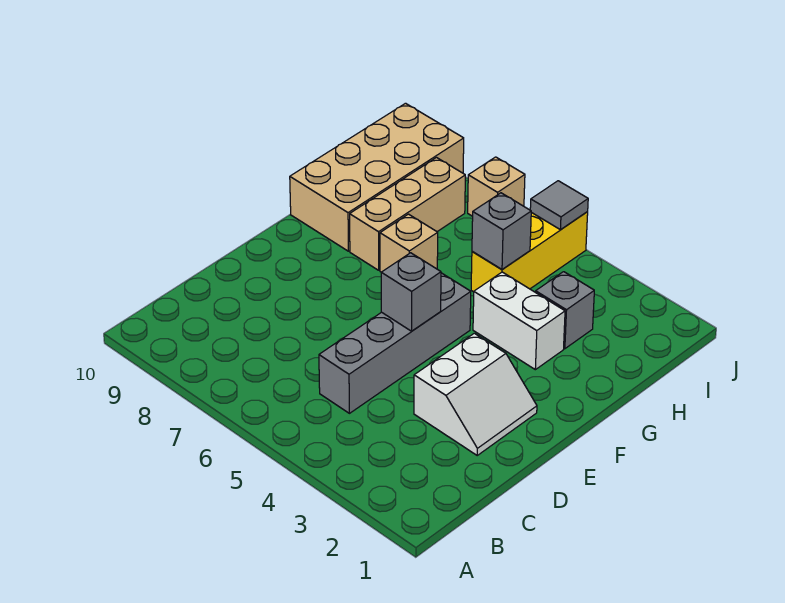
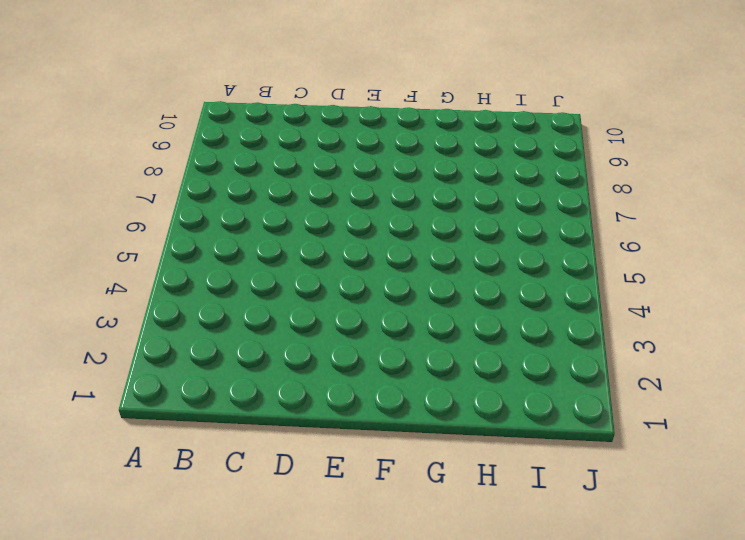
none -> grey 1x4 brick [319,273,471,413]
none -> white 2x2 slope [414,333,537,455]
none -> white 1x2 brick [473,272,565,370]

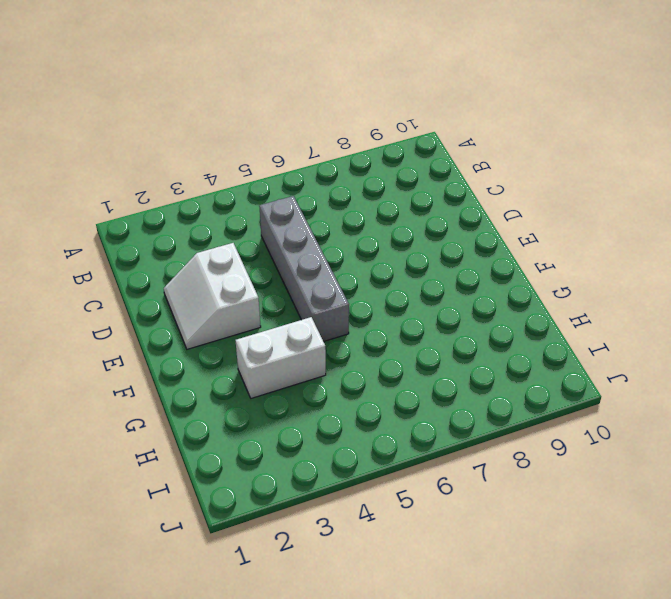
none -> tan 1x1 brick [380,214,438,272]
none -> tan 1x3 brick [350,158,465,270]
none -> tan 2x4 brick [290,103,464,251]

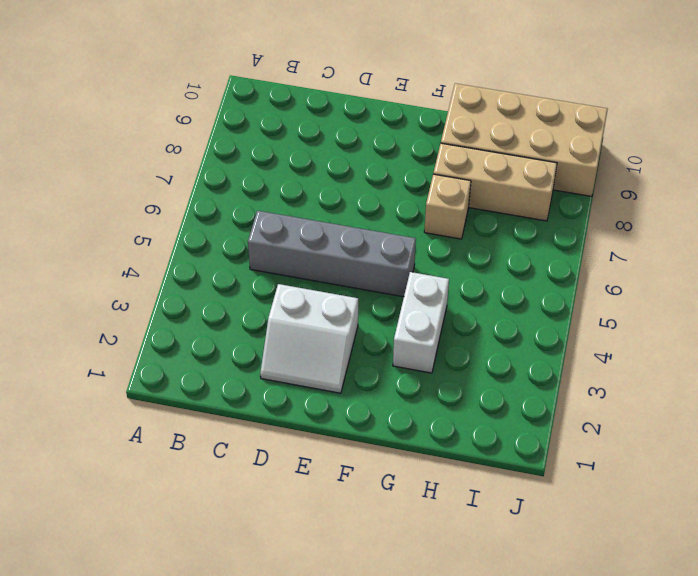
none -> grey 1x1 brick [536,272,594,349]
none -> yellow 1x3 brick [471,212,588,292]
none -> tan 1x1 brick [468,157,525,216]

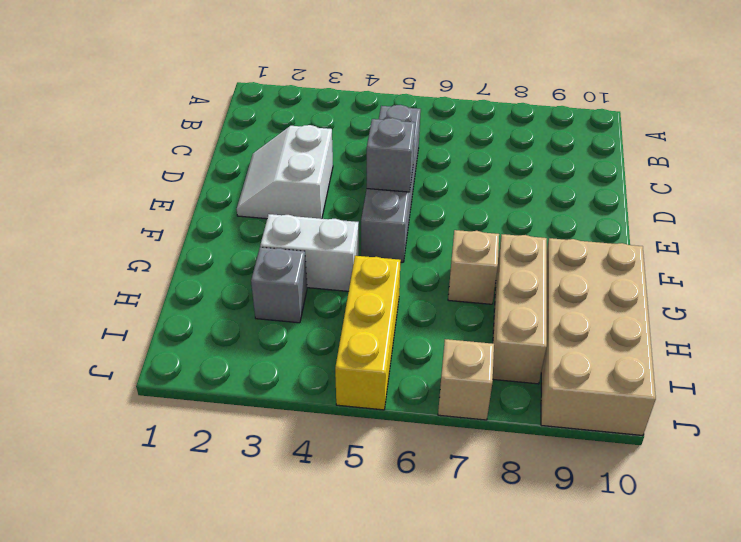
none -> grey 1x1 brick [472,193,531,269]
none -> grey 1x1 tile [530,181,588,230]

